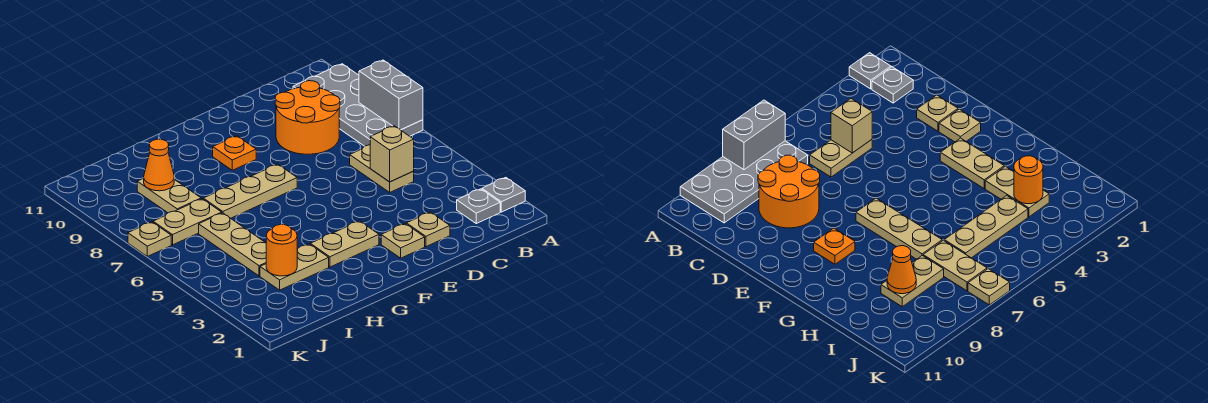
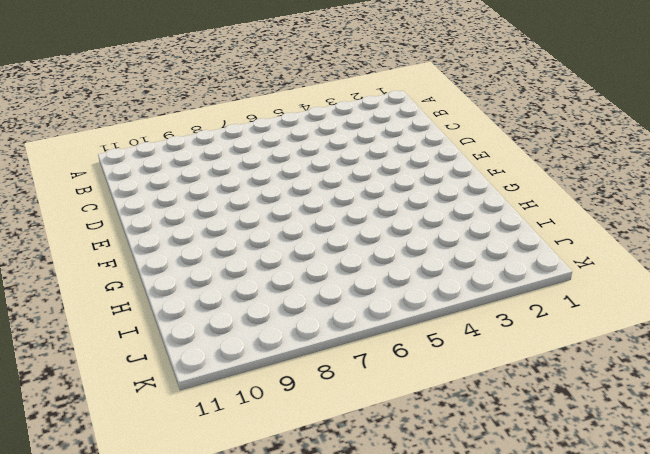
none -> grey 1x1 plate [482,178,525,212]
none -> grey 2x4 plate [293,64,423,146]
none -> grey 1x1 plate [457,189,500,223]

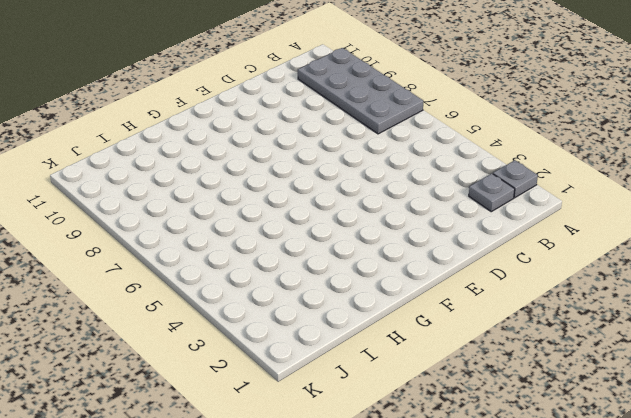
none -> tan 1x2 plate [350,145,414,192]
none -> orange 2x2 round brick [275,81,340,154]
none -> tan 1x1 plate [406,212,450,247]

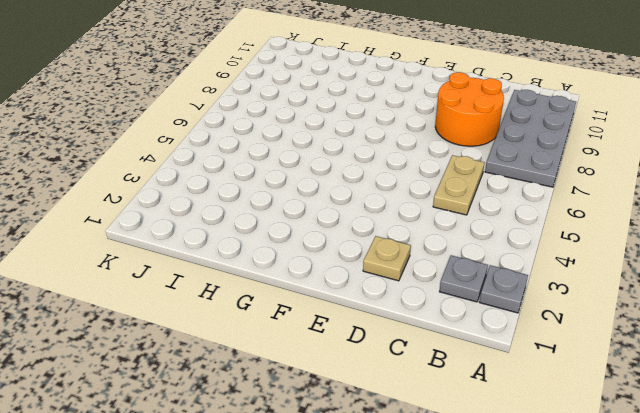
none -> tan 1x1 plate [381,224,425,258]
none -> tan 1x2 plate [310,221,379,267]
none -> tan 1x3 plate [203,164,297,218]

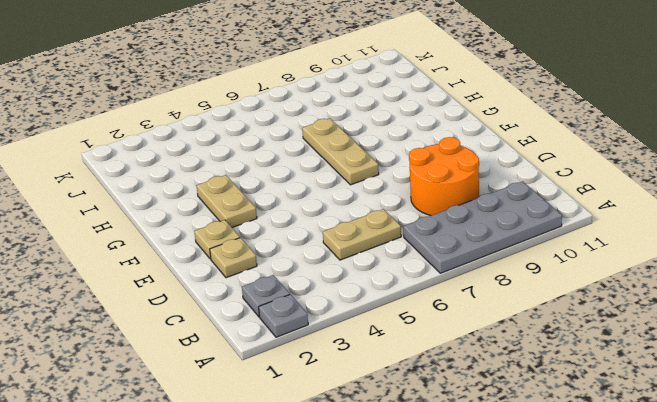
none -> orange 1x1 plate [213,136,256,170]
none -> tan 1x2 plate [260,244,329,290]
none -> tan 1x3 plate [199,213,266,276]

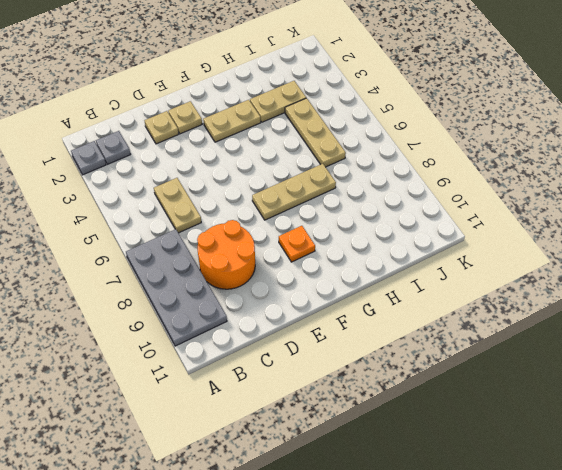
none -> tan 1x2 plate [153,199,222,245]
none -> tan 1x2 plate [137,178,201,213]
none -> tan 1x1 plate [128,222,171,256]

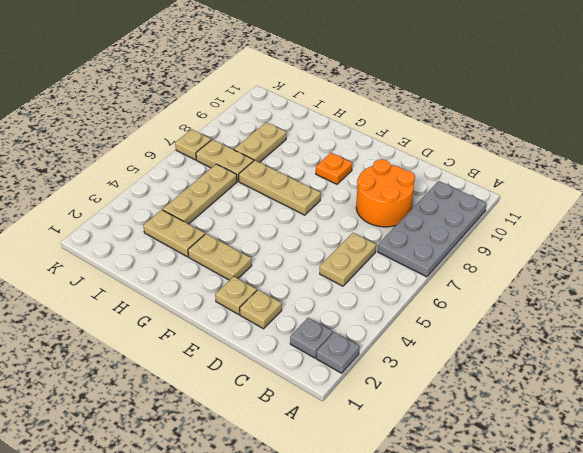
none -> grey 1x2 brick [359,60,423,130]
none -> tan 1x1 brick [370,126,414,182]
none -> orange 1x1 round brick [266,224,297,276]

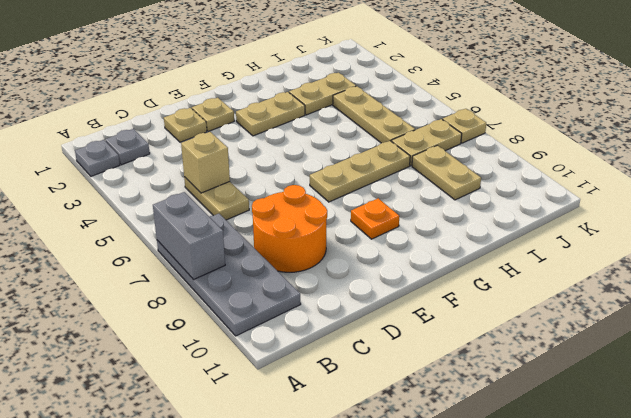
none -> orange 1x1 round brick [266,224,297,276]
none -> orange 1x1 cone [144,139,174,191]

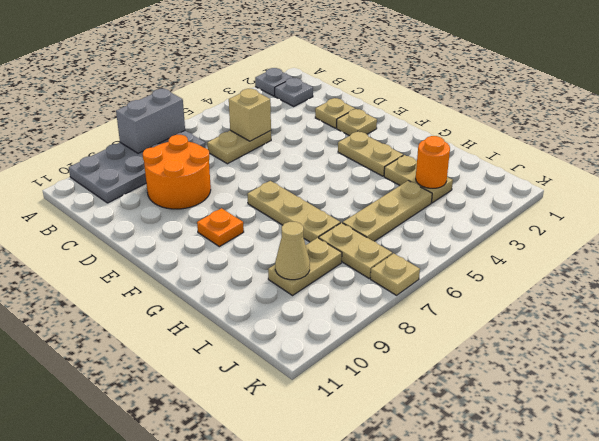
tan 1x1 cone [275,222,310,280] -> orange 1x1 cone [144,139,174,191]

